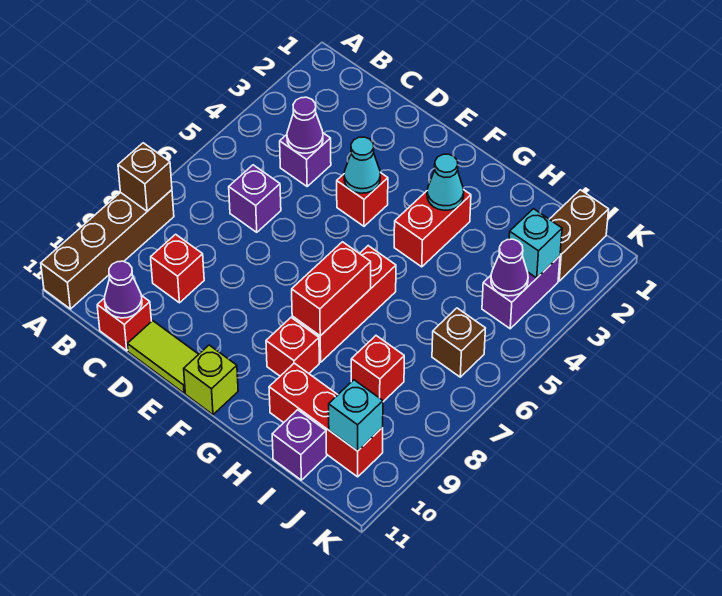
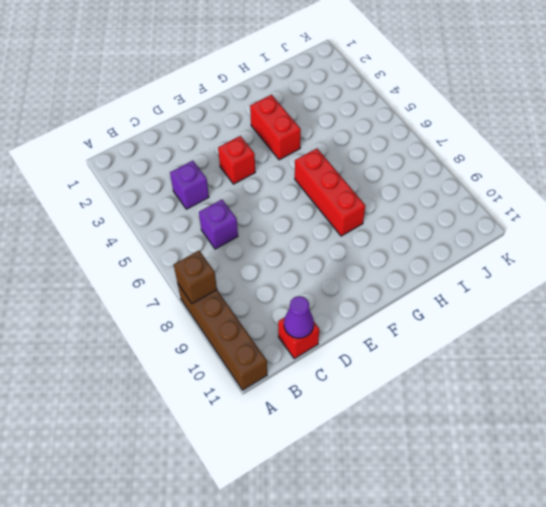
none -> red 1x1 brick [151,234,204,303]
none -> lime 1x2 tile [127,321,199,393]
none -> lime 1x1 brick [184,345,238,415]

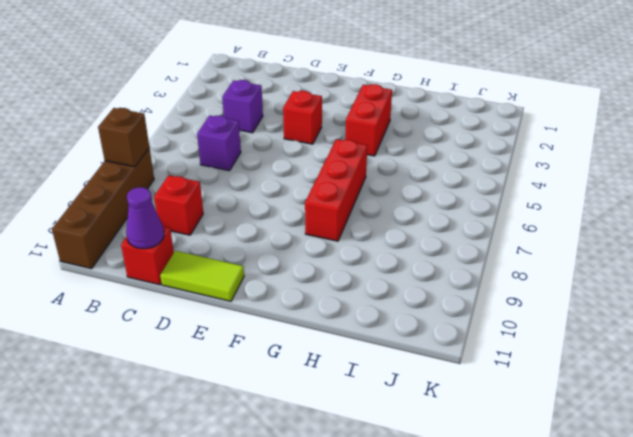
none -> lime 1x1 brick [184,345,238,415]
none -> red 1x1 brick [266,318,319,376]
none -> red 1x3 brick [269,363,383,477]

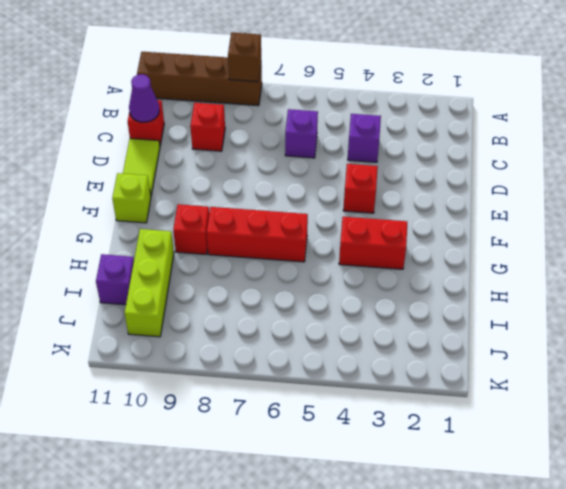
lime 1x3 brick [125,229,174,337] -> red 1x3 brick [269,363,383,477]
none -> red 1x1 brick [351,336,404,402]
none -> brown 1x2 brick [549,190,609,281]
none -> purple 1x2 brick [482,256,560,329]

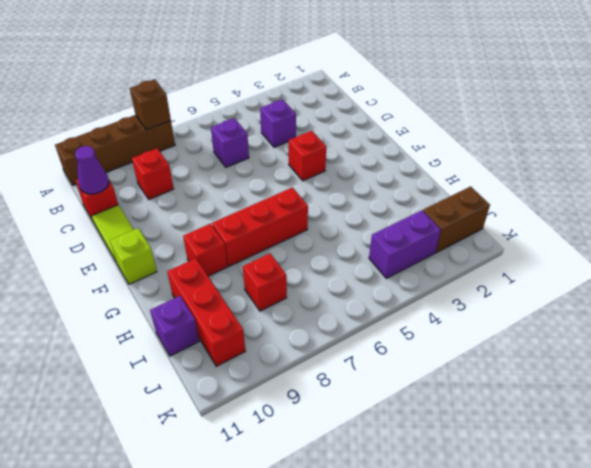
none -> red 1x2 brick [394,190,471,267]
none -> brown 1x1 brick [432,308,486,377]
none -> purple 1x1 cone [287,97,323,153]

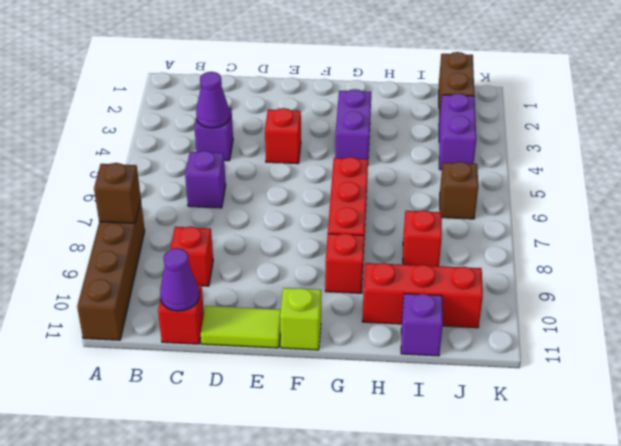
purple 1x2 brick [335,89,371,159] -> red 1x2 brick [394,190,471,267]
none -> cyan 1x1 cone [344,137,380,193]
none -> cyan 1x1 cone [427,154,464,210]
none -> red 1x2 brick [292,242,371,336]

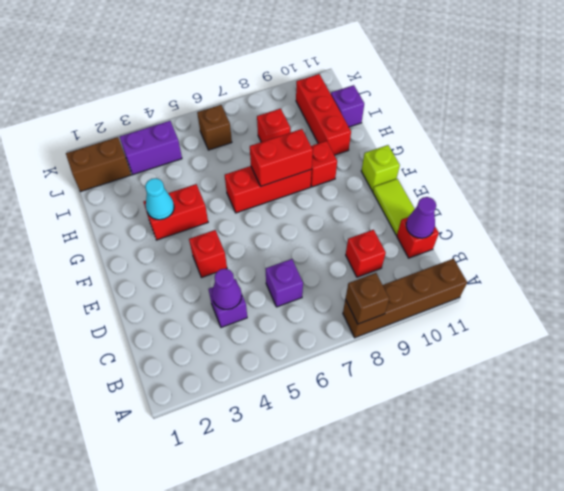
none -> cyan 1x1 cone [344,137,380,193]
none -> cyan 1x1 brick [509,209,562,278]
none -> purple 1x1 cone [491,239,528,296]

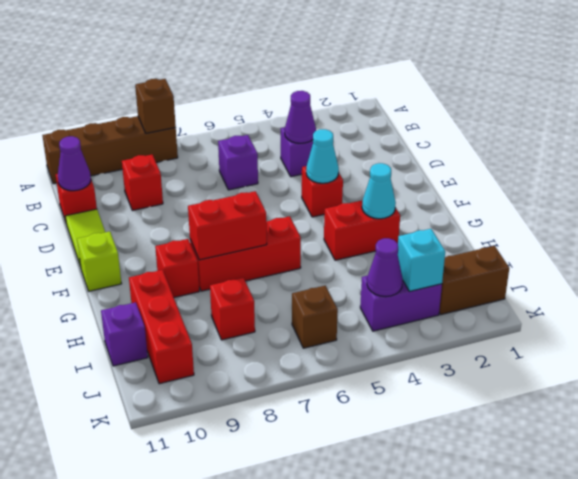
none -> cyan 1x1 brick [329,380,383,451]

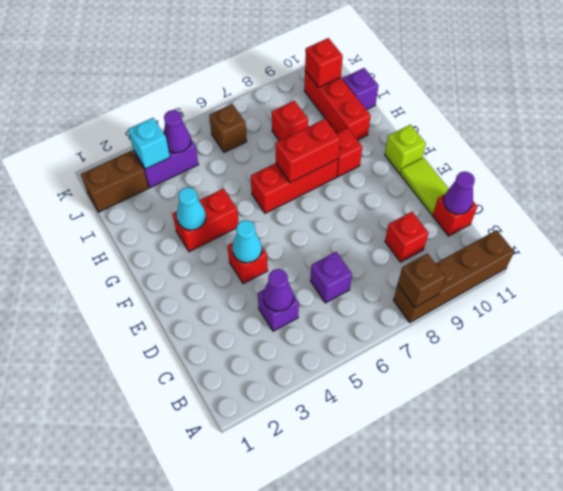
red 1x1 brick [305,38,343,88] -> cyan 1x1 brick [329,380,383,451]

